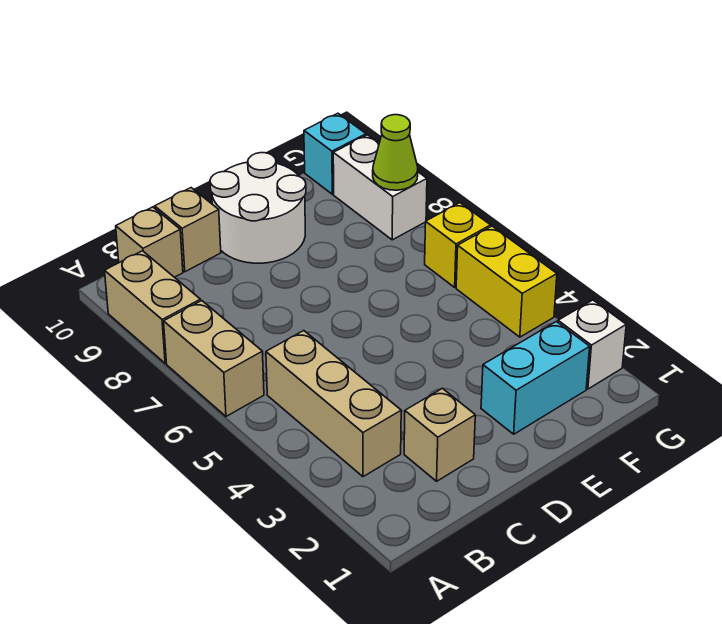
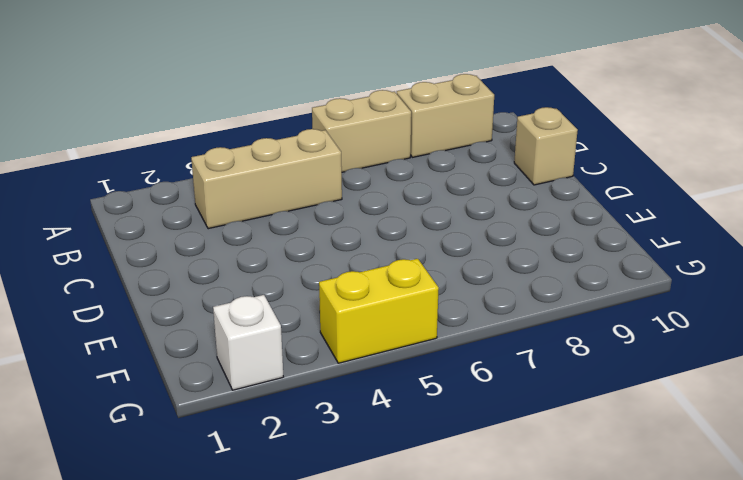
none -> tan 1x1 brick [116,207,183,277]
none -> tan 1x1 brick [404,388,475,481]
none -> white 2x2 round brick [210,153,306,263]

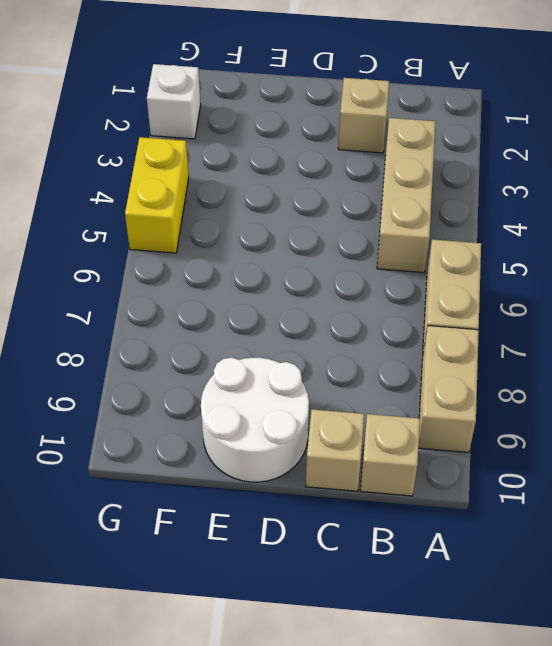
none -> cyan 1x2 brick [481,322,590,434]
none -> yellow 1x1 brick [425,203,491,287]
none -> white 1x2 brick [333,135,427,240]

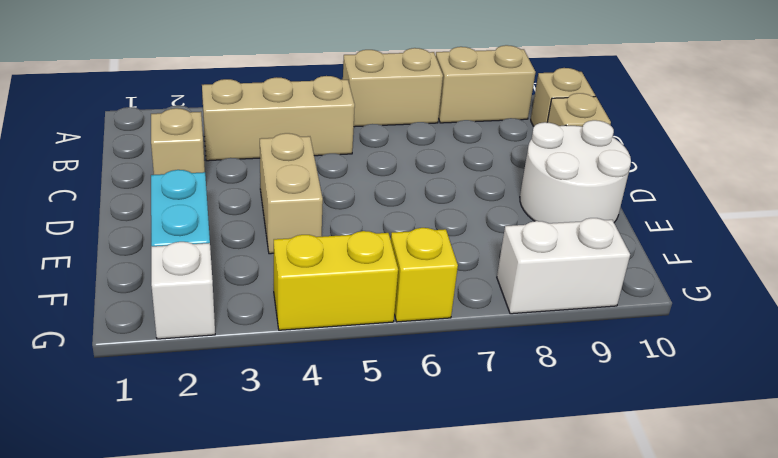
tan 1x2 brick [260,133,323,254] -> none
none -> cyan 1x1 brick [304,113,366,194]
none -> lime 1x1 cone [373,115,418,190]

